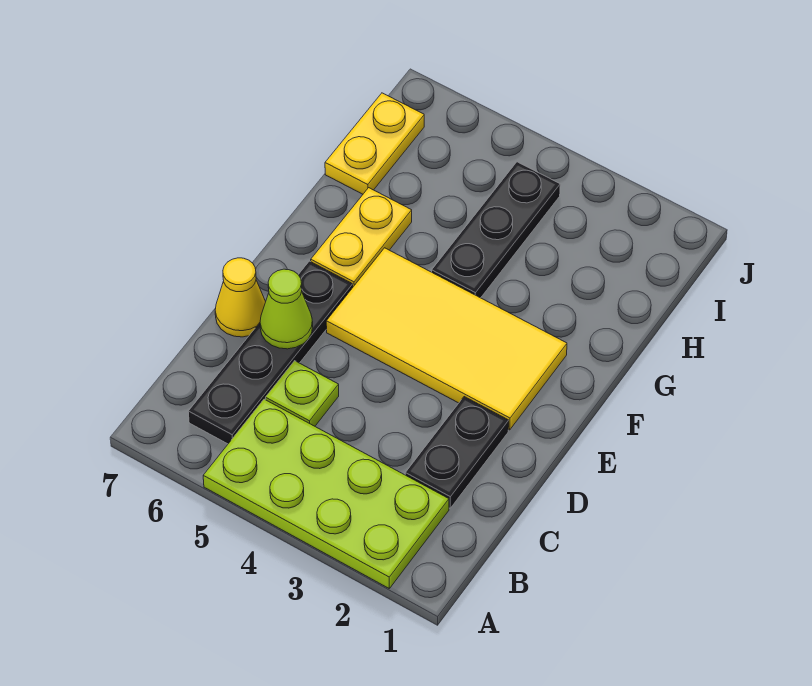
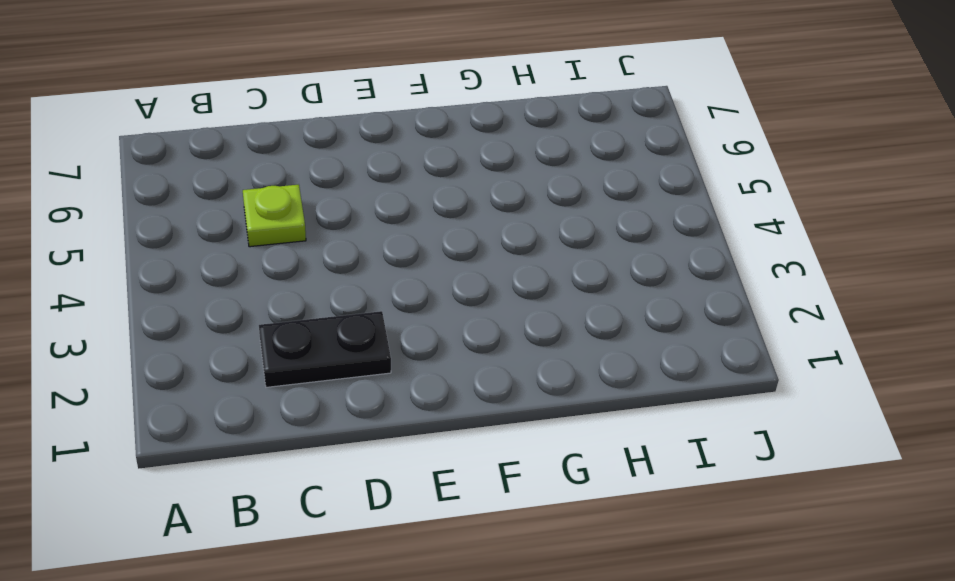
none -> lime 2x4 plate [203,399,449,588]
none -> black 1x4 plate [188,261,353,444]

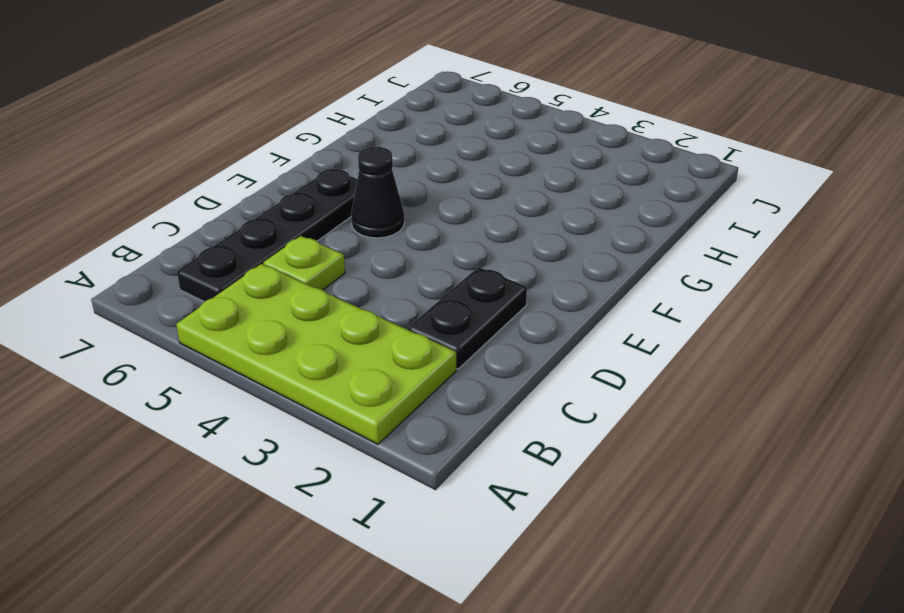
black 1x1 cone [351,147,405,238] -> yellow 2x4 tile [326,248,567,430]
none -> yellow 1x1 cone [215,258,266,337]
none -> yellow 1x2 plate [311,188,412,287]

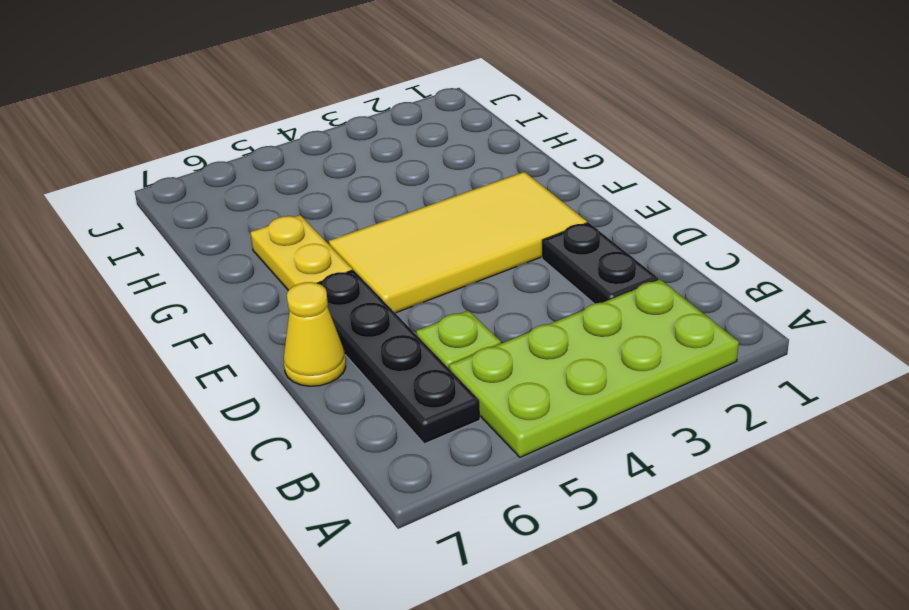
none -> black 1x3 plate [432,162,560,298]
none -> yellow 1x2 plate [325,93,424,194]

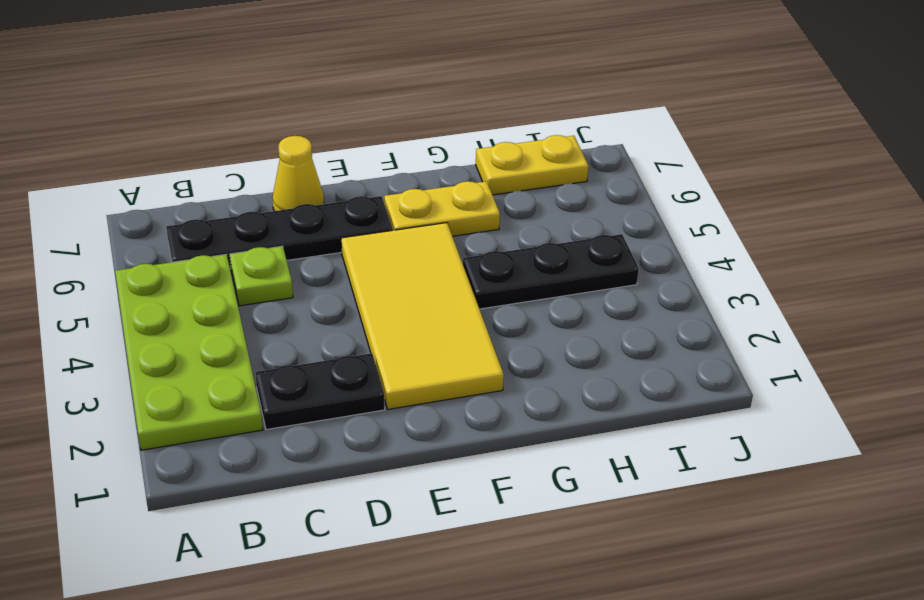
none -> lime 1x1 cone [260,269,313,349]

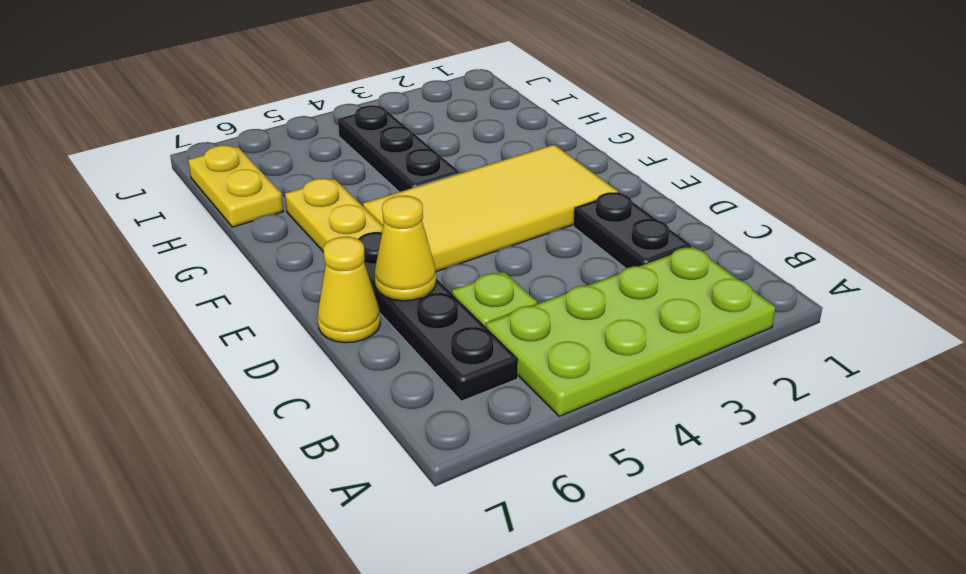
yellow 1x1 cone [375,196,436,301] -> lime 1x1 cone [260,269,313,349]

